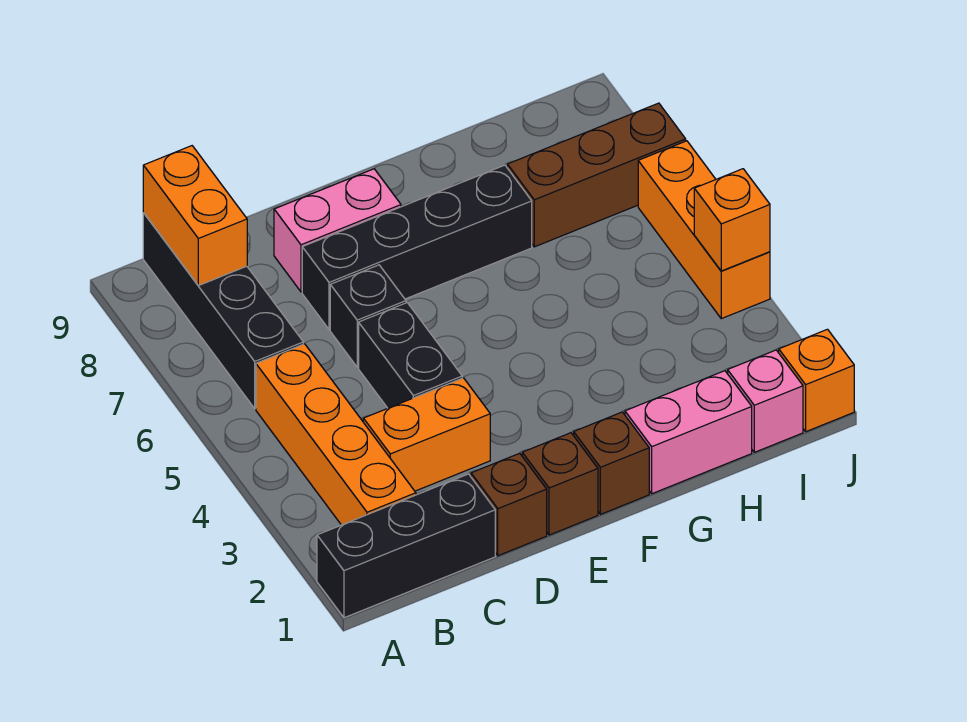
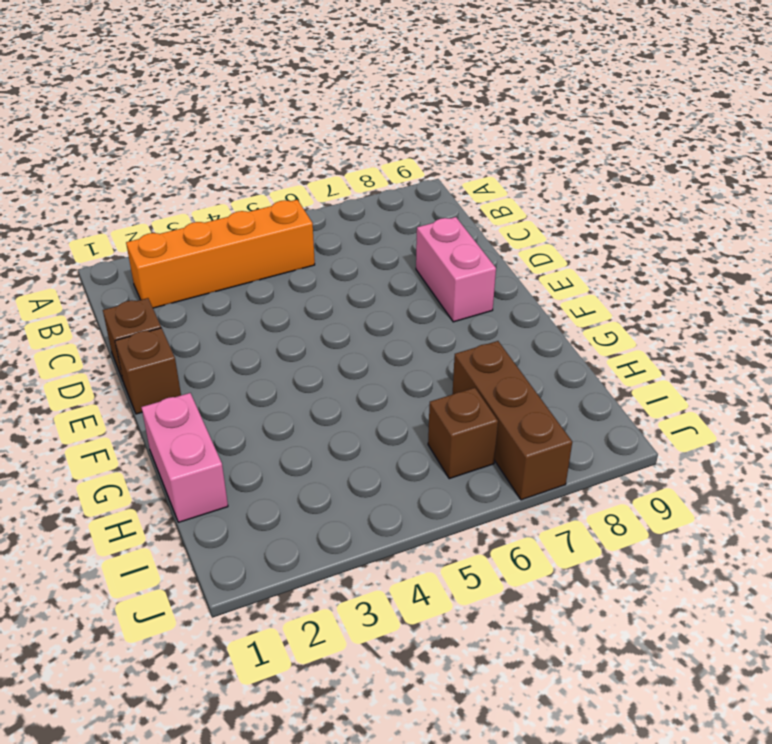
brown 1x1 brick [428,388,498,479] -> brown 1x1 brick moved to [574,412,649,514]
none -> black 1x3 brick [317,474,495,618]
none -> black 1x4 brick [143,213,303,408]
none -> orange 1x2 brick [363,378,490,491]

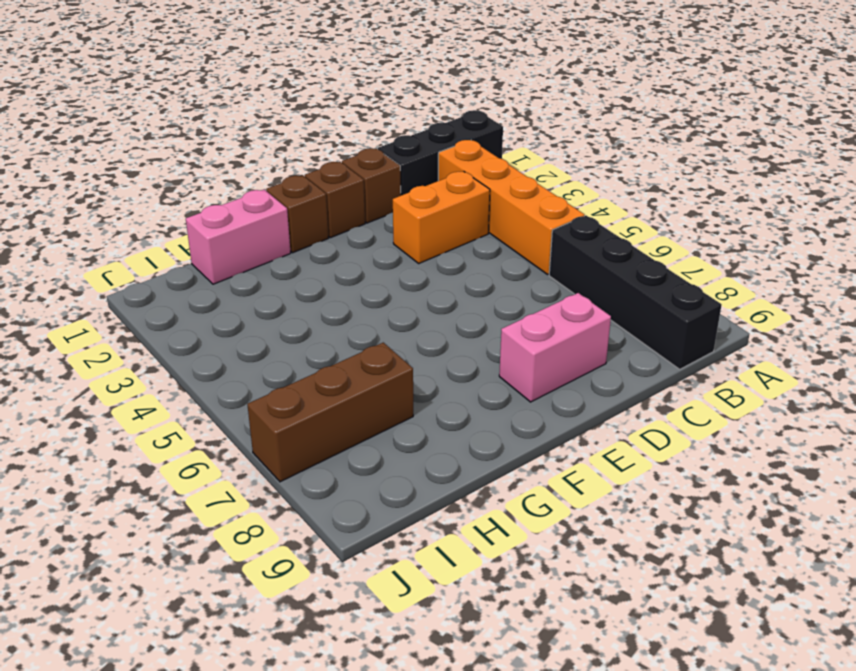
none -> black 1x2 brick [359,303,462,408]
none -> black 1x1 brick [330,265,406,367]
none -> black 1x4 brick [302,165,532,330]

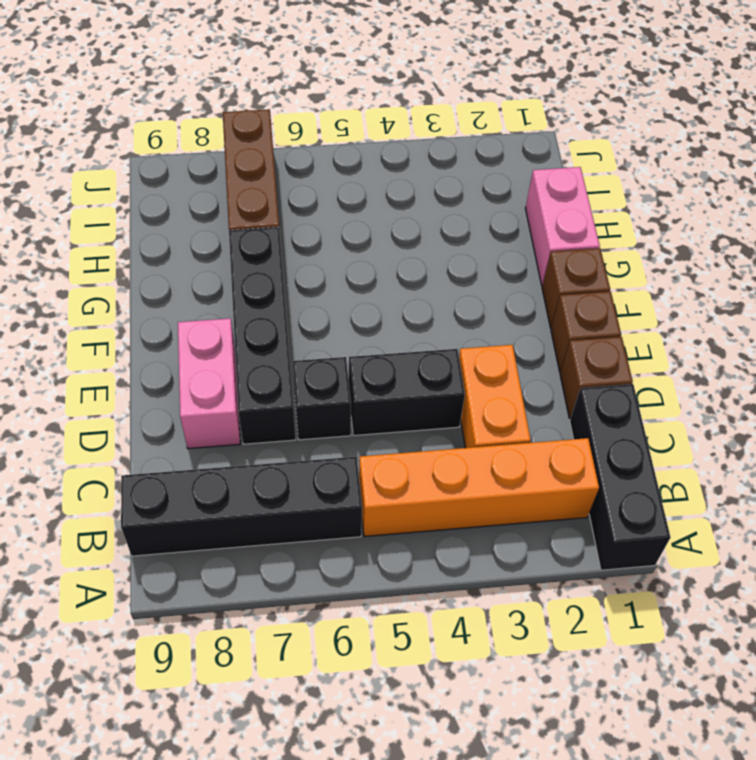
none -> pink 1x1 brick [728,350,803,452]
none -> orange 1x1 brick [779,329,854,432]
none -> orange 1x3 brick [638,141,770,319]

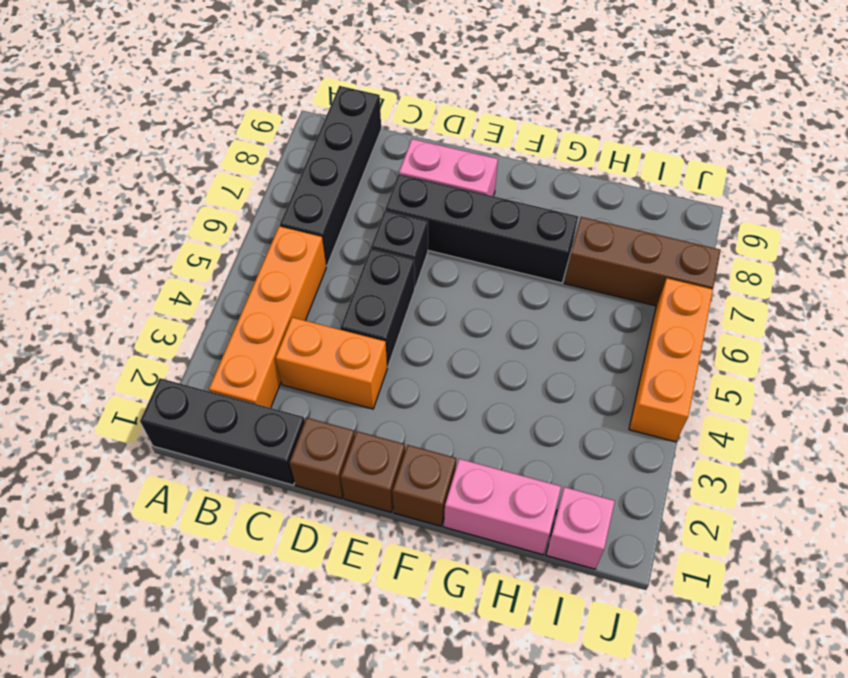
none -> orange 1x1 brick [779,329,854,432]
none -> orange 1x2 brick [143,146,247,286]
none -> orange 1x1 brick [694,169,770,271]

